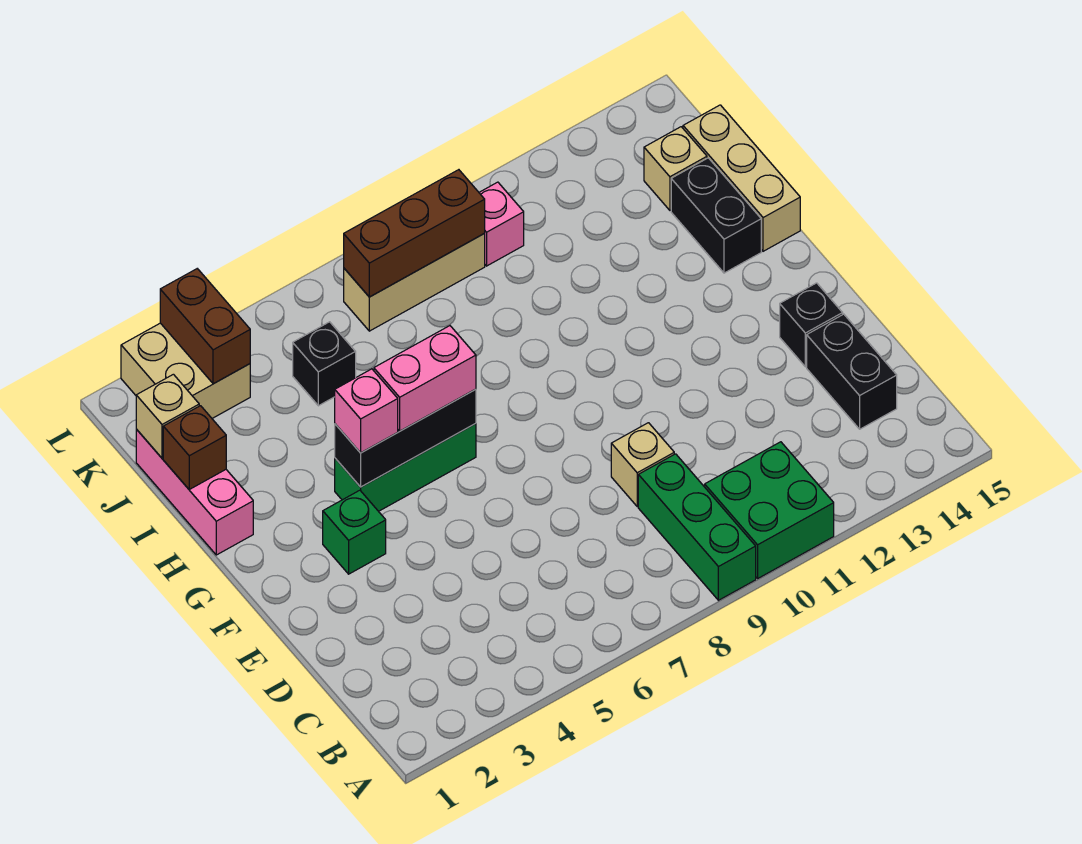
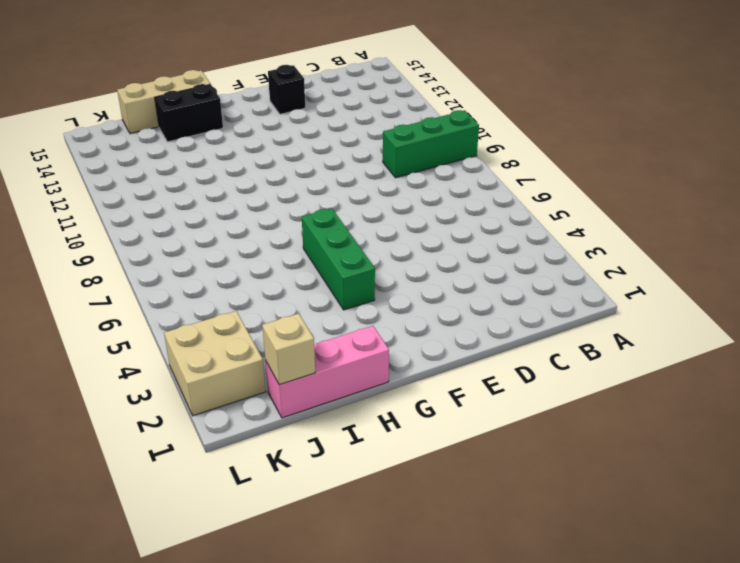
none -> green 2x2 brick [705,442,834,578]
none -> black 1x2 brick [807,314,897,429]
none -> tan 1x1 brick [611,423,674,506]

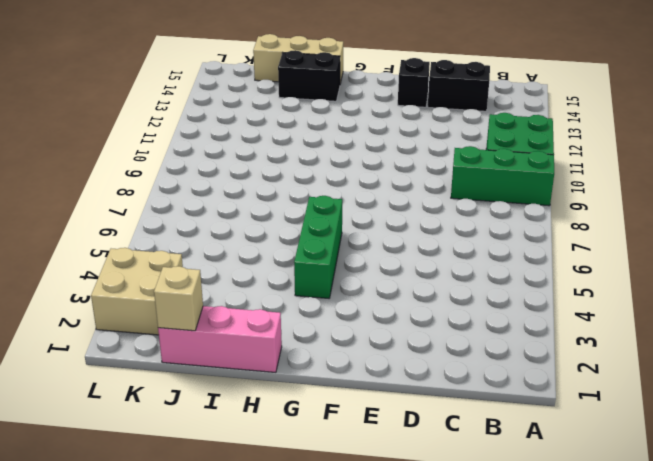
none -> tan 1x1 brick [611,423,674,506]
none -> green 1x1 brick [323,490,386,574]
none -> black 1x1 brick [293,322,356,406]

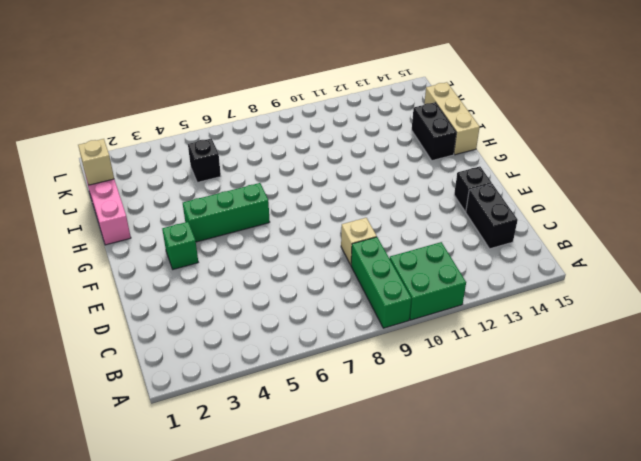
none -> tan 1x1 brick [644,127,707,210]
none -> tan 2x2 brick [121,323,250,418]
none -> tan 1x3 brick [344,234,485,331]

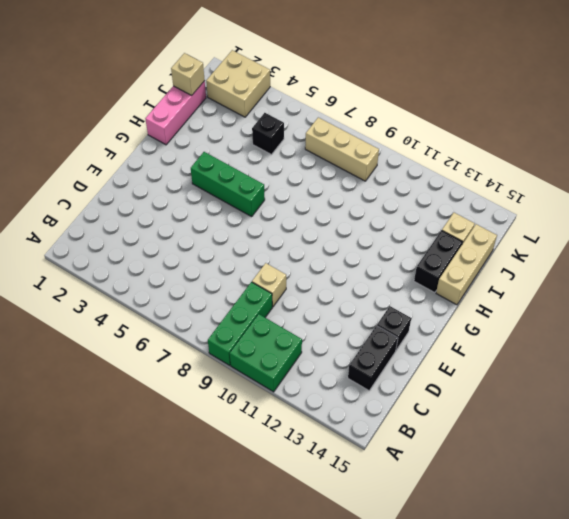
none -> green 1x1 brick [323,490,386,574]
none -> pink 1x1 brick [479,182,524,266]
none -> black 1x3 brick [335,389,476,487]

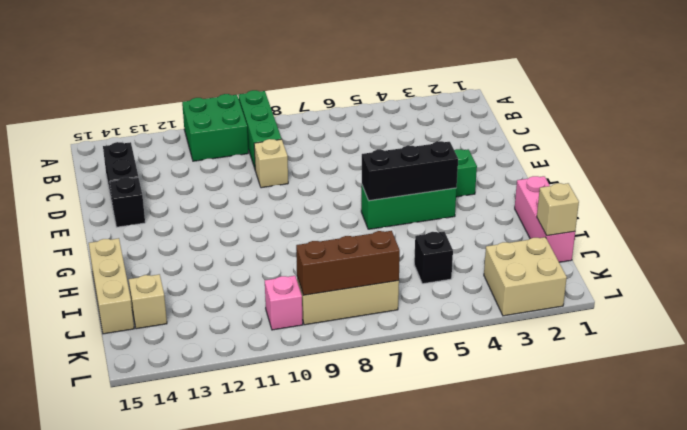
none -> black 1x2 brick [671,158,761,273]
none -> brown 1x1 brick [163,406,226,489]
none -> brown 1x2 brick [160,269,250,384]

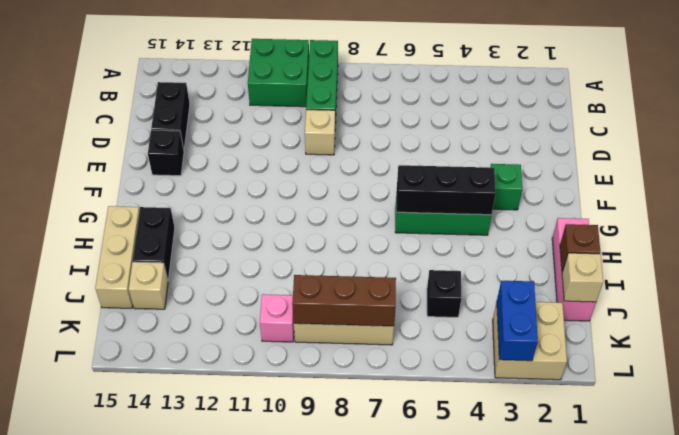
blue 1x2 brick [497,281,538,361] -> brown 1x2 brick [160,269,250,384]
none -> pink 1x1 brick [335,369,398,453]
none -> pink 1x2 brick [374,326,476,431]

